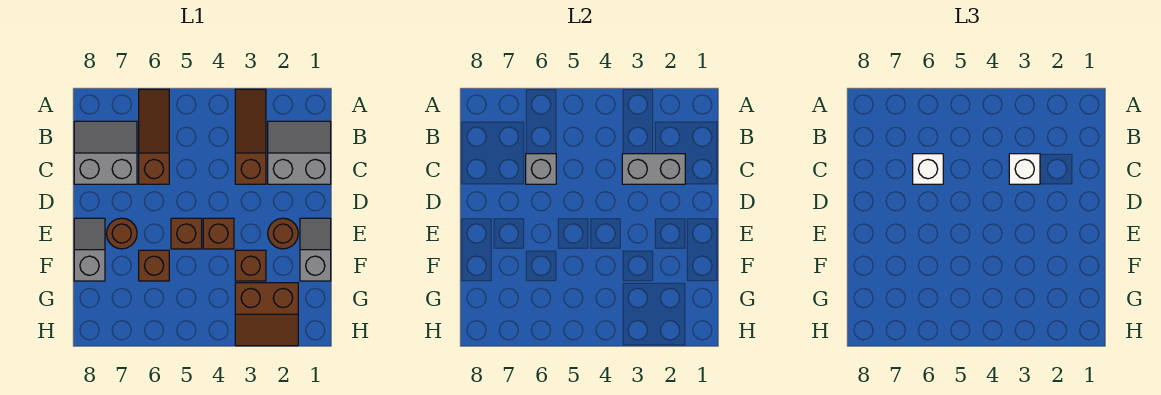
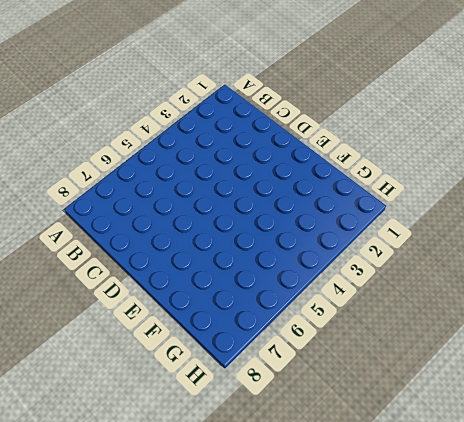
none -> brown 1x3 slope [235,89,266,184]
none -> brown 1x3 slope [139,89,169,184]
none -> grey 2x2 slope [268,121,331,184]

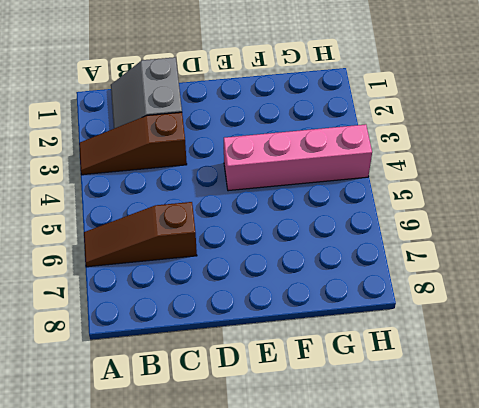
pink 1x4 brick [224,124,372,191] -> brown 1x1 brick [203,218,234,249]
none -> grey 2x2 slope [74,121,137,184]
none -> grey 1x2 slope [300,218,331,281]
none -> brown 1x1 round brick [268,218,298,249]

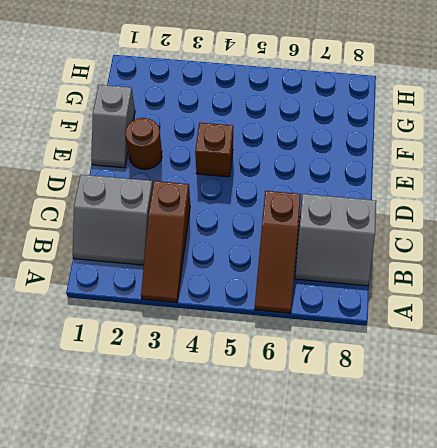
none -> brown 1x1 brick [171,218,202,249]
none -> brown 1x1 round brick [106,218,137,249]
none -> grey 1x2 slope [74,218,105,281]

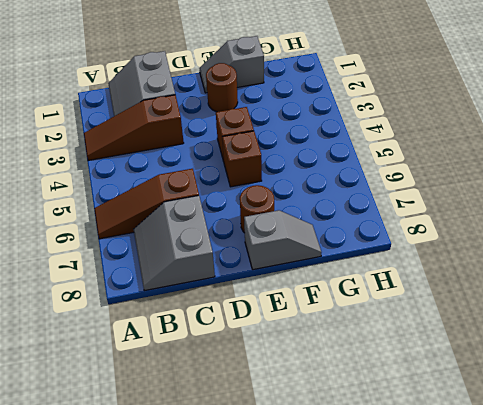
grey 1x2 slope [244,210,321,270] -> grey 1x2 slope turned to [74,218,105,281]
none -> brown 1x1 brick [235,250,266,281]
none -> brown 1x1 brick [139,250,169,281]
none -> brown 2x2 slope [235,283,298,346]

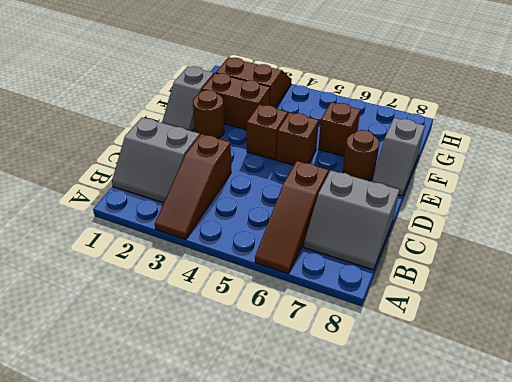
brown 1x2 brick [202,73,270,130] -> brown 1x1 brick [235,250,266,281]
none -> grey 1x2 brick [622,154,685,184]
none -> grey 1x1 brick [526,154,556,184]
none -> white 1x1 brick [1009,154,1040,184]

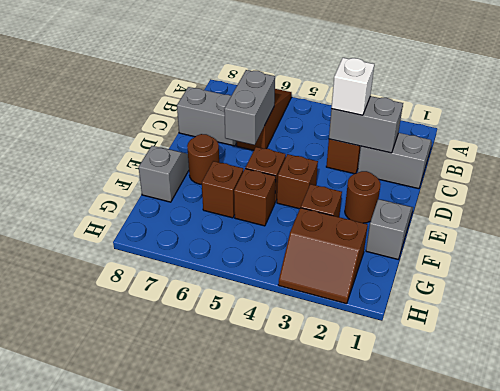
grey 1x2 brick [224,70,275,145] -> grey 1x1 brick [526,154,556,184]
brown 1x1 brick [234,169,276,226] -> none
none -> white 1x1 brick [913,154,943,184]

